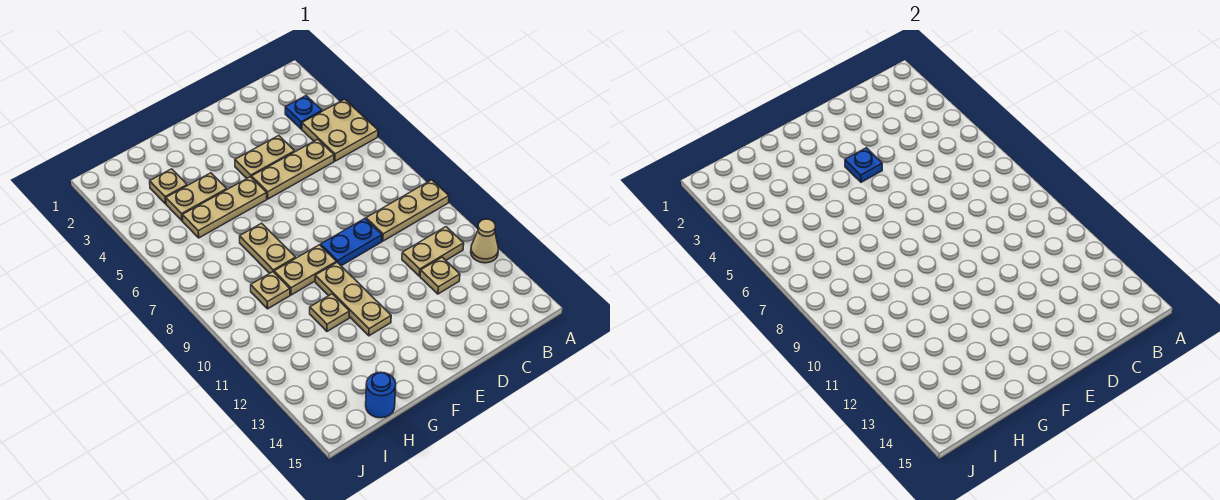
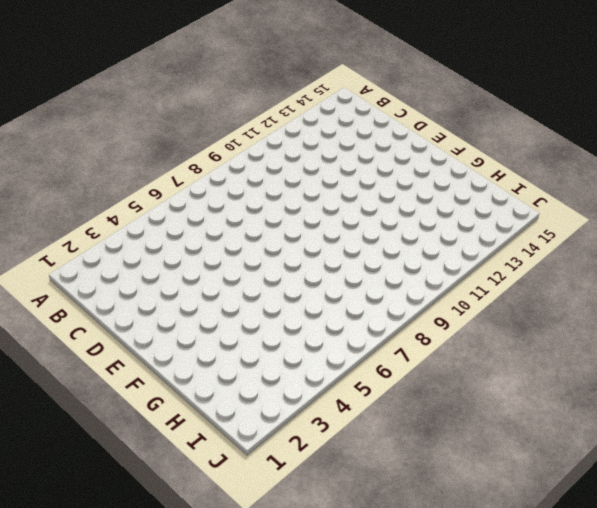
none -> tan 2x2 plate [302,99,378,161]
none -> tan 1x3 plate [366,180,449,241]
none -> tan 1x1 cone [471,219,499,263]

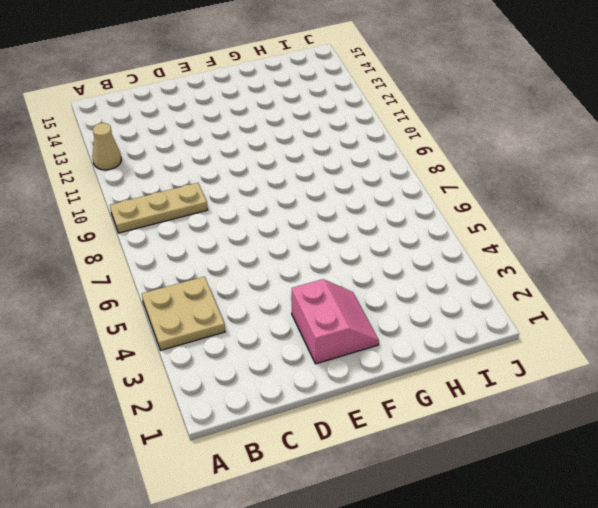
pink 2x2 slope [292,279,379,364] -> none
none -> blue 1x1 plate [285,96,322,129]
none -> tan 1x2 plate [402,227,464,276]
none -> tan 1x3 plate [252,139,334,199]

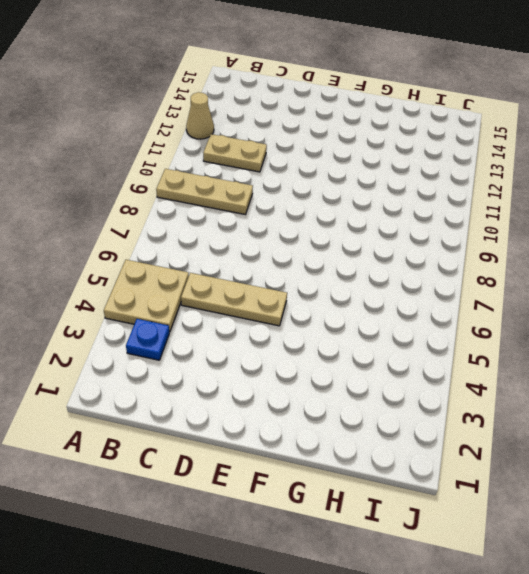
none -> tan 1x1 plate [420,257,460,294]
none -> tan 1x2 plate [235,136,295,178]
none -> blue 1x2 plate [321,219,382,266]

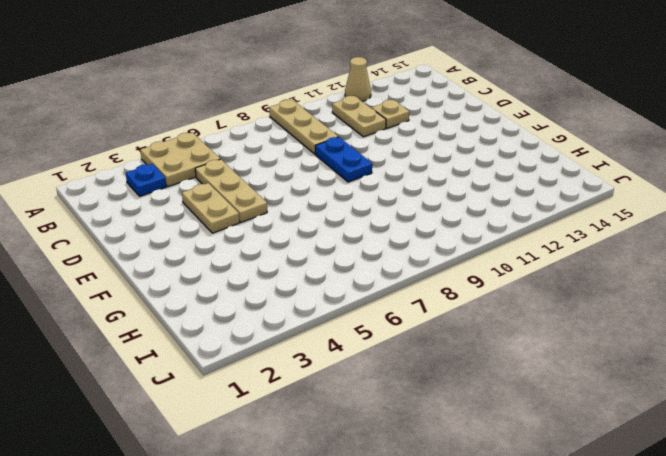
none -> tan 1x3 plate [182,177,267,238]
none -> tan 1x2 plate [274,245,336,295]
none -> tan 1x3 plate [315,262,391,336]

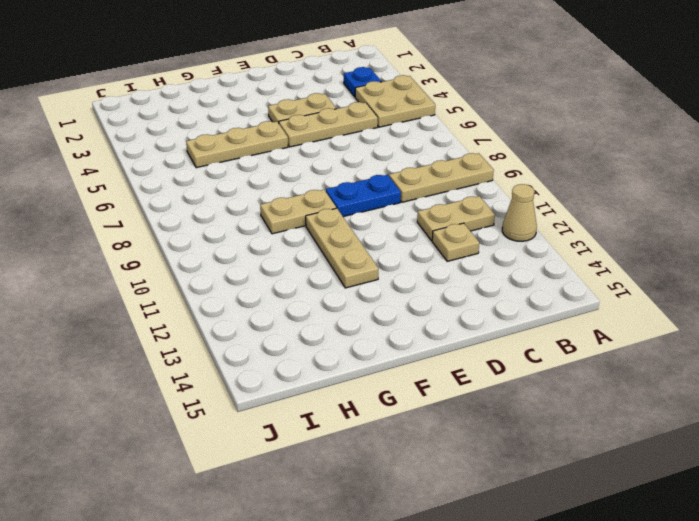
none -> tan 1x2 plate [166,173,227,221]
none -> tan 1x2 plate [240,223,296,273]
none -> tan 1x1 plate [310,294,349,331]

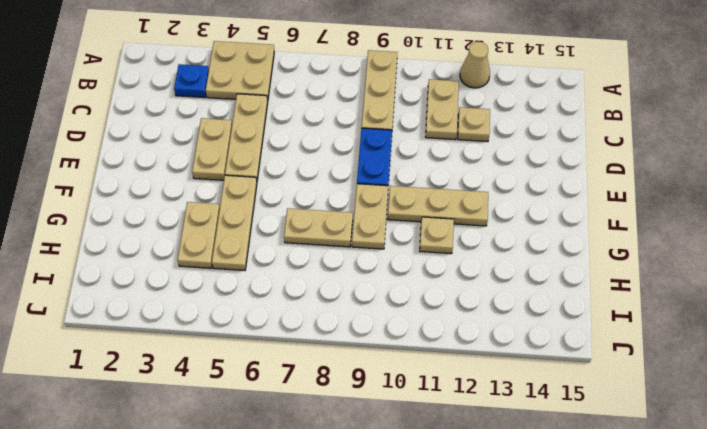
none -> tan 1x1 plate [150,169,187,204]
none -> tan 1x1 plate [251,272,290,309]
none -> blue 1x1 round brick [366,372,396,418]

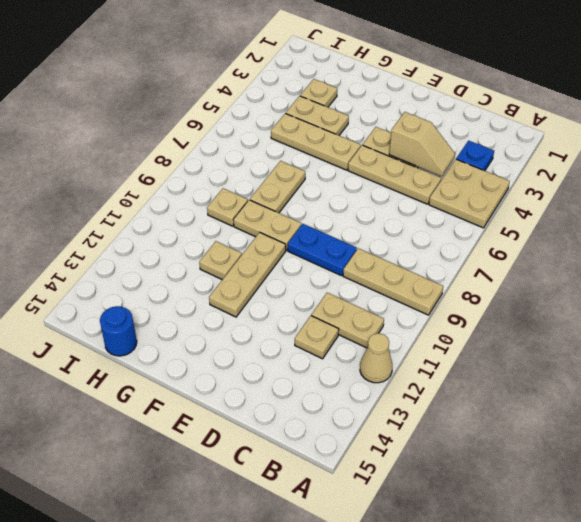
tan 1x2 slope [389,112,455,176] -> none
none -> blue 1x1 plate [845,148,882,182]

